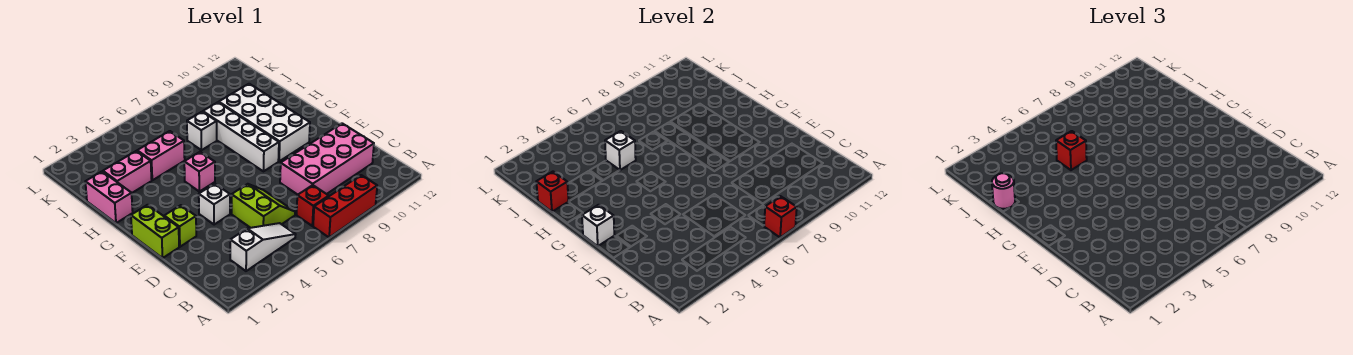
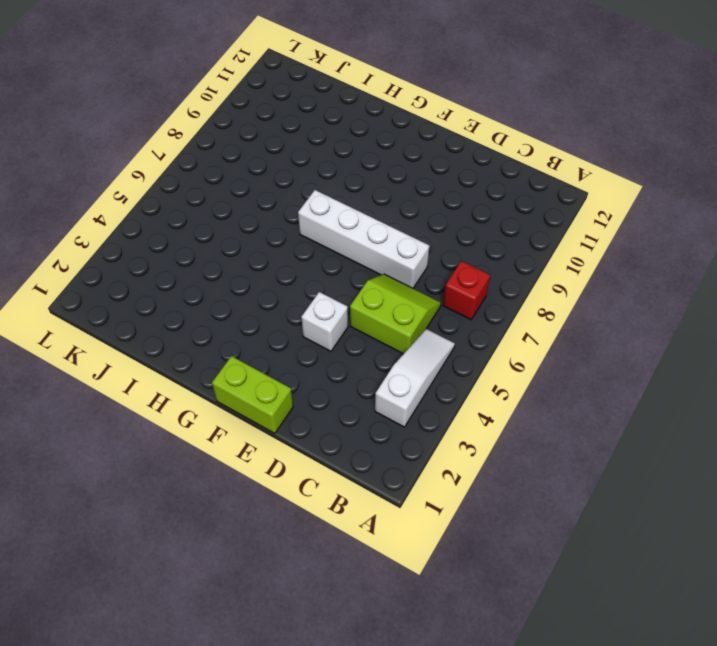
white 1x4 brick [298,190,429,288] -> white 1x4 brick moved to [203,102,279,171]
none -> red 1x3 brick [313,175,377,237]
none -> pink 2x4 brick [280,123,374,195]
none -> lime 1x1 brick [164,205,196,247]

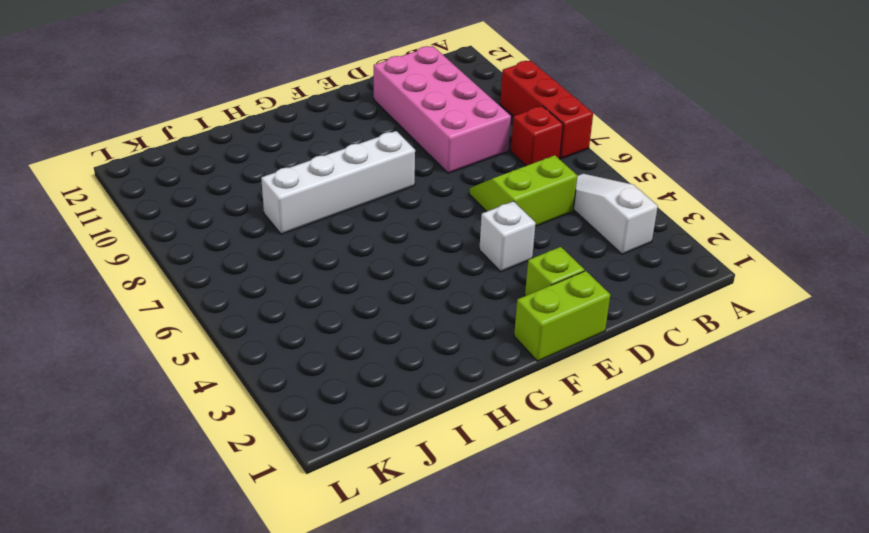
none -> white 2x4 brick [219,84,310,161]
none -> pink 1x1 brick [184,152,215,192]
none -> pink 1x2 brick [85,172,133,223]

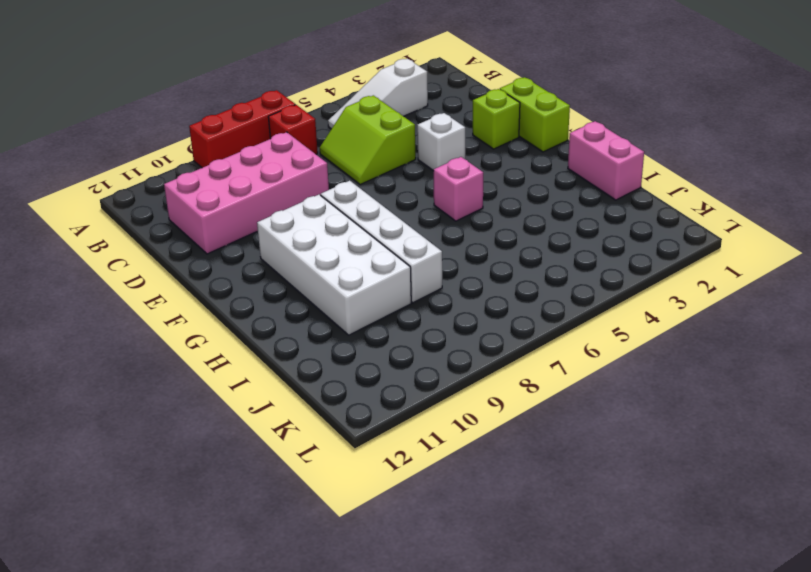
none -> pink 1x2 brick [103,151,152,193]
none -> pink 1x2 brick [137,131,185,180]
none -> white 1x1 brick [187,112,217,150]

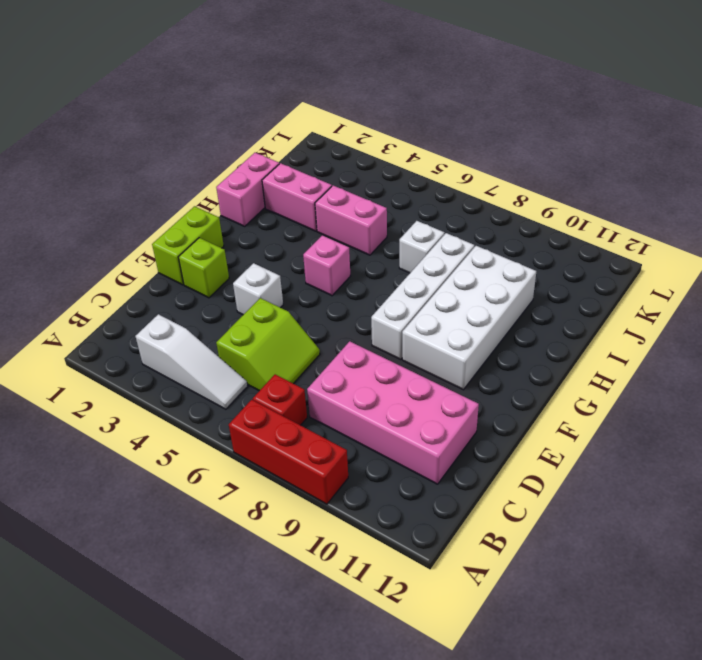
none -> red 1x1 brick [764,196,797,237]
none -> white 1x1 brick [582,205,614,246]
none -> red 1x1 brick [536,172,569,212]

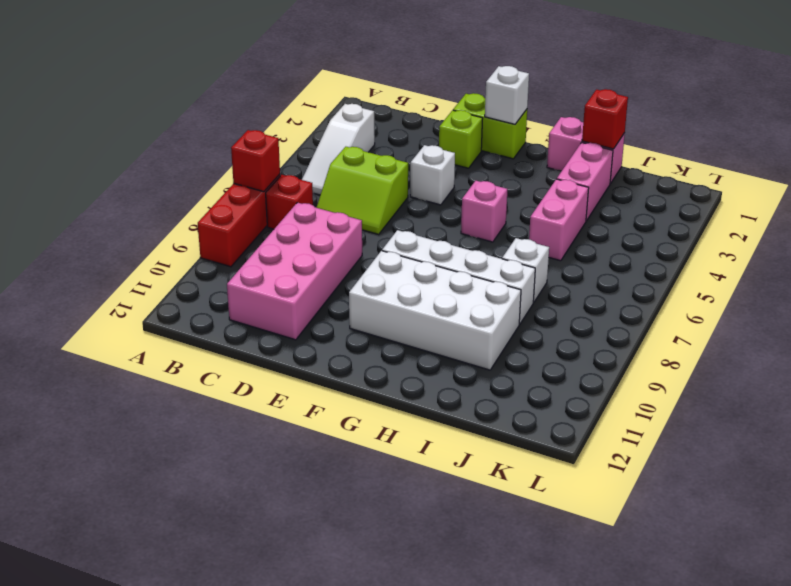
none -> white 1x1 brick [605,131,636,170]
none -> pink 1x1 round brick [992,173,1015,209]
none -> red 1x1 brick [1056,131,1087,170]

